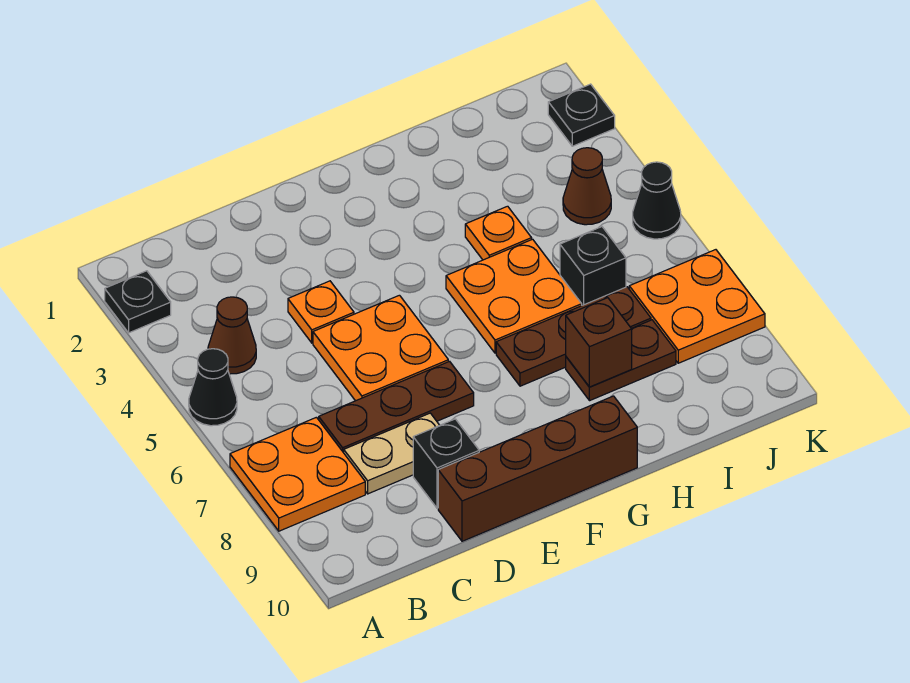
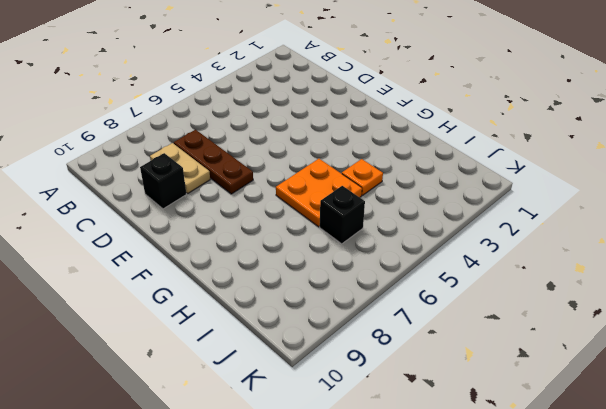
none -> black 1x1 plate [105,271,171,333]
none -> black 1x1 cone [189,349,237,426]
none -> orange 2x2 plate [230,417,365,531]

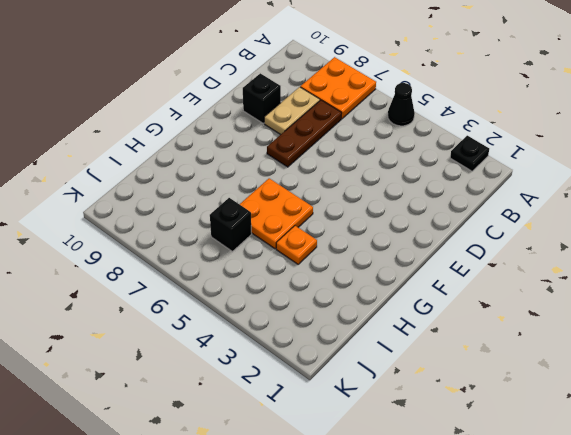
none -> brown 1x1 cone [208,297,256,374]
none -> orange 1x1 plate [288,281,354,343]
none -> orange 2x2 plate [313,295,448,401]

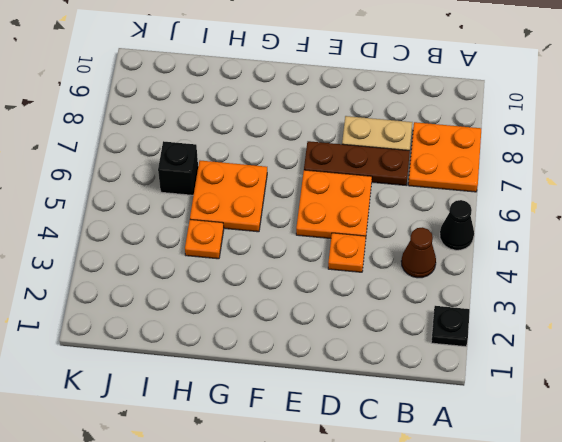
none -> black 1x1 brick [413,419,479,508]
none -> brown 1x4 brick [438,396,637,541]
none -> brown 1x3 plate [496,287,651,386]

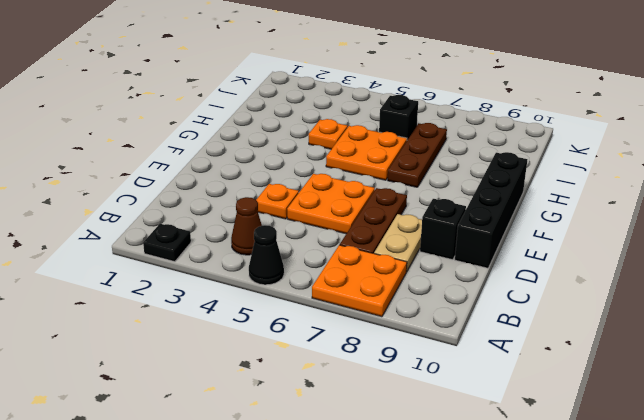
black 1x4 brick [455,152,527,268] -> brown 1x4 brick [438,396,637,541]
none -> brown 1x2 plate [566,320,676,401]
none -> brown 1x1 cone [563,148,611,225]
none -> orange 2x2 plate [629,250,765,363]

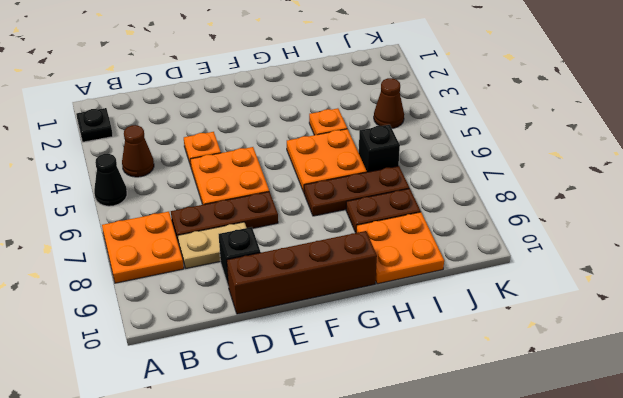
orange 2x2 plate [356,212,444,284] -> orange 2x2 plate moved to [629,250,765,363]
none -> black 1x1 plate [548,84,615,146]
none -> black 1x1 cone [633,162,681,239]
none -> brown 1x1 brick [566,298,632,387]

